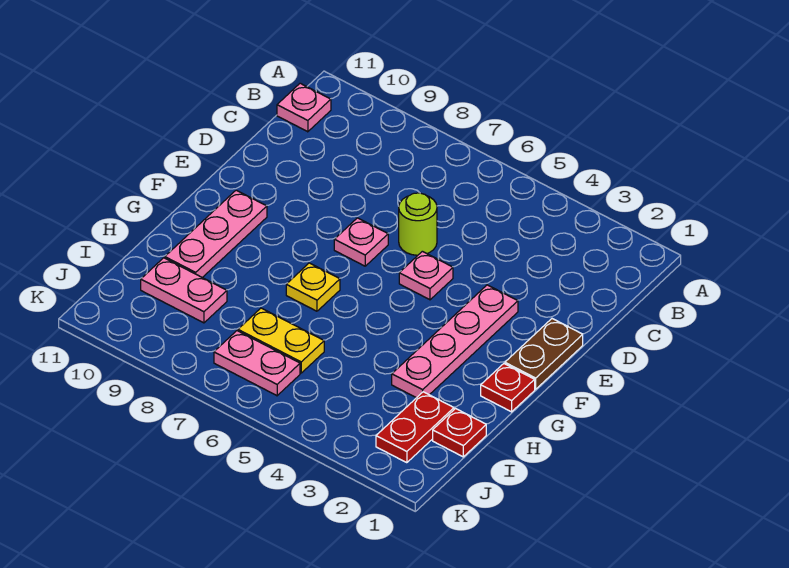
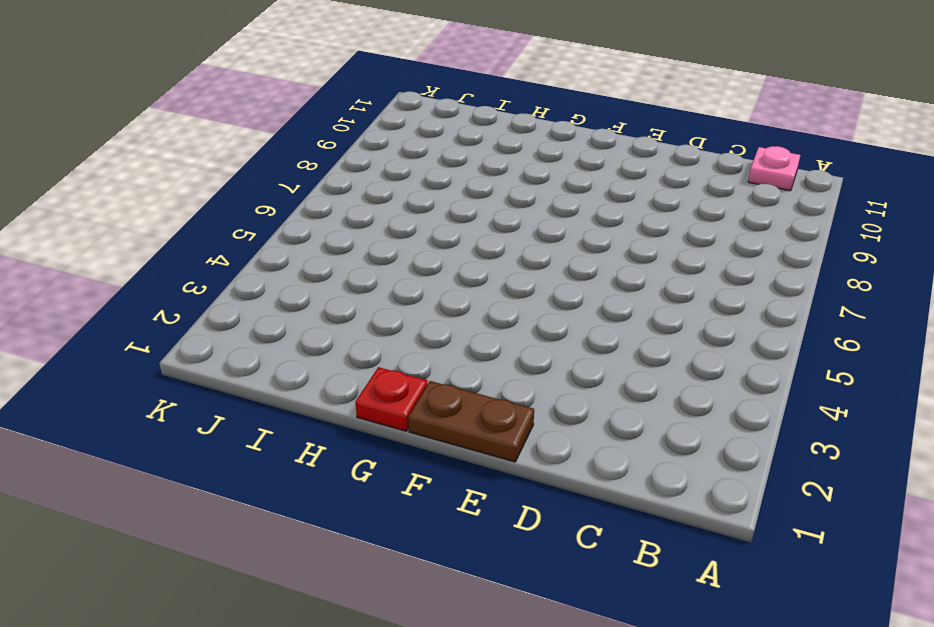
none -> lime 1x1 round brick [399,193,437,255]
none -> pink 1x4 plate [392,285,518,398]
none -> pink 1x1 plate [399,251,453,300]

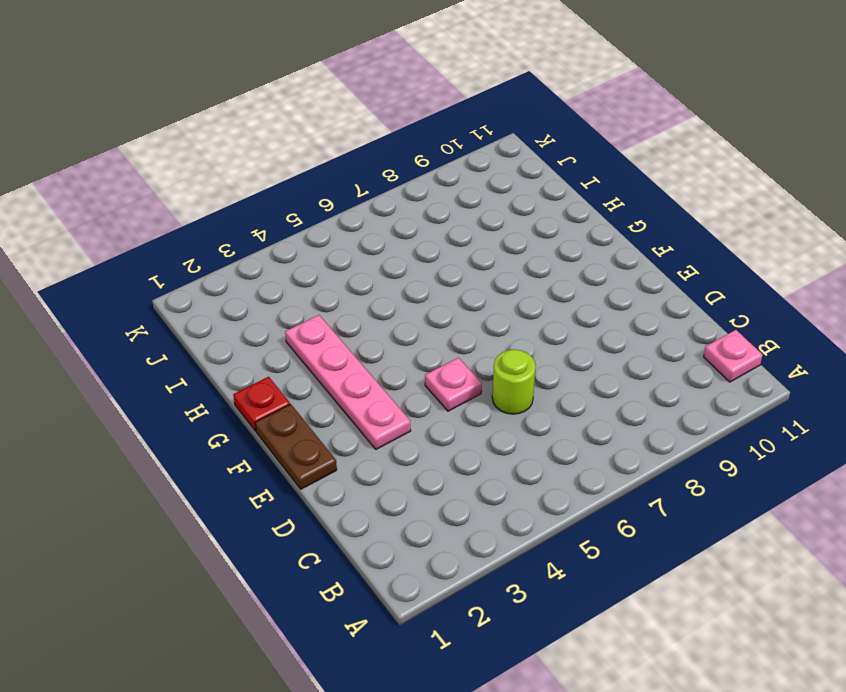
none -> pink 1x1 plate [334,218,388,266]
none -> pink 1x3 plate [165,190,267,277]
none -> yellow 1x1 plate [286,263,340,311]

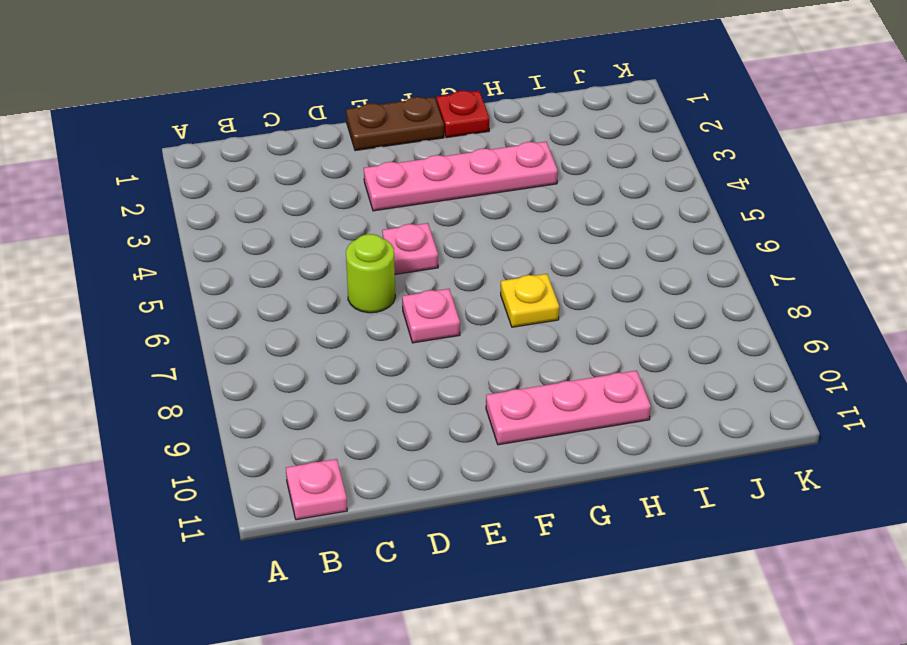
none -> red 1x1 plate [433,409,486,457]
none -> red 1x2 plate [376,392,454,463]
none -> yellow 1x2 plate [238,308,324,373]

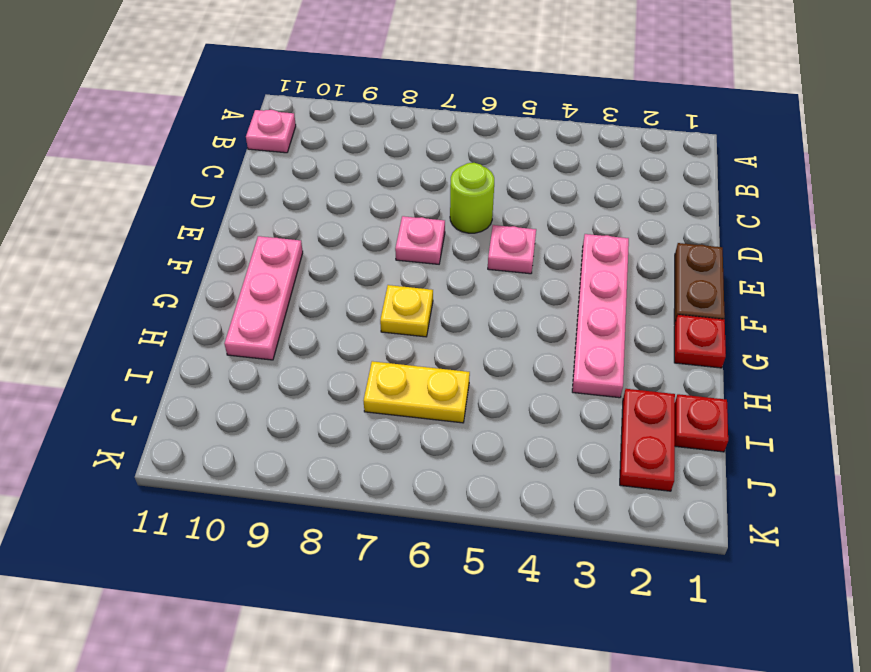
none -> pink 1x2 plate [141,258,227,323]
none -> pink 1x2 plate [214,331,300,396]

